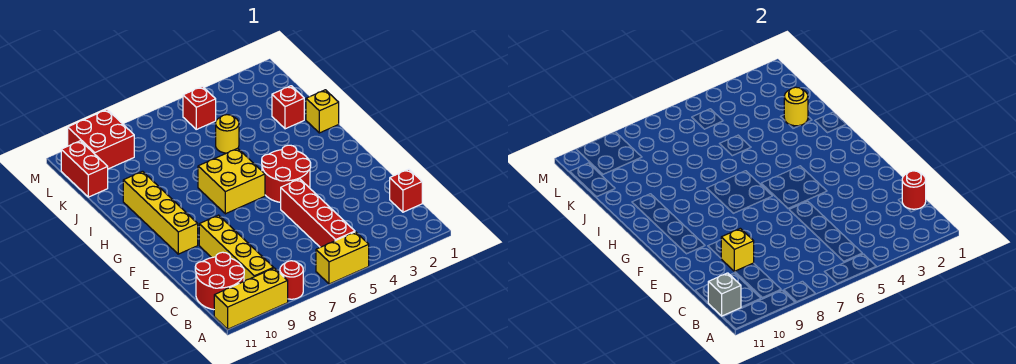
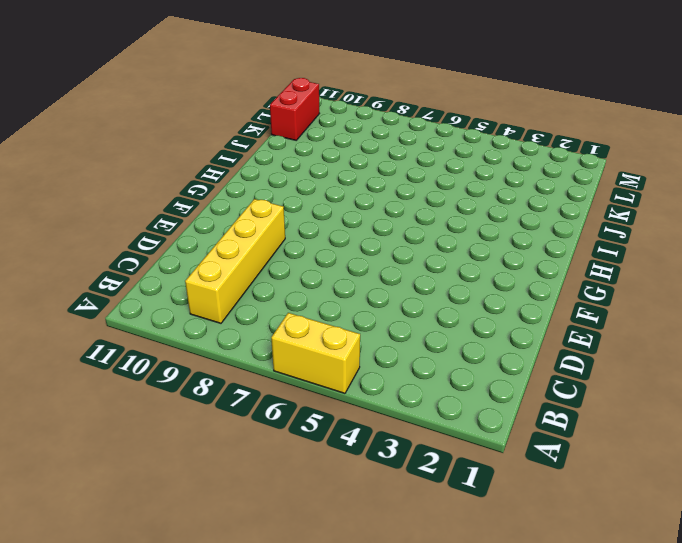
none -> red 1x1 round brick [280,261,303,299]
none -> yellow 1x3 brick [214,268,288,329]
none -> red 1x4 brick [281,179,355,247]

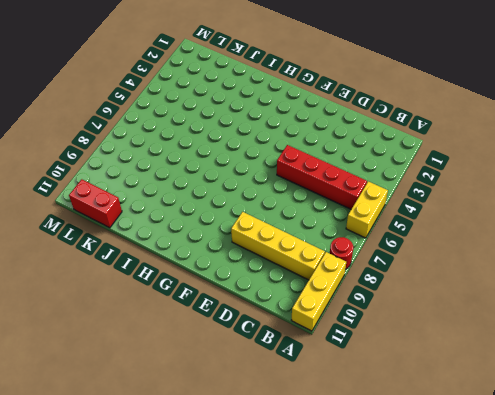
none -> red 2x2 round brick [195,252,244,310]
none -> red 1x1 brick [390,169,422,212]
none -> red 2x2 round brick [262,145,311,202]

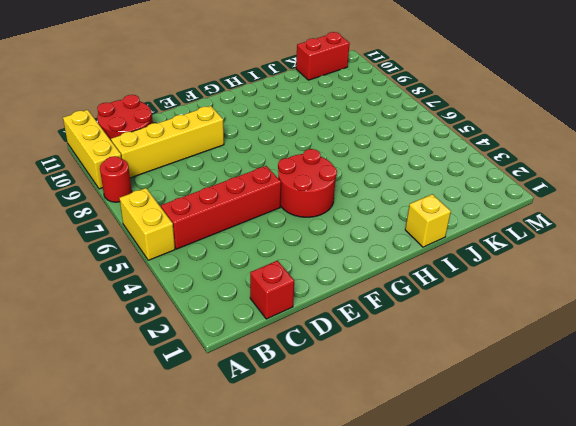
none -> yellow 1x4 brick [123,171,198,254]
none -> yellow 2x2 brick [198,148,265,214]
none -> red 1x1 brick [272,86,304,129]

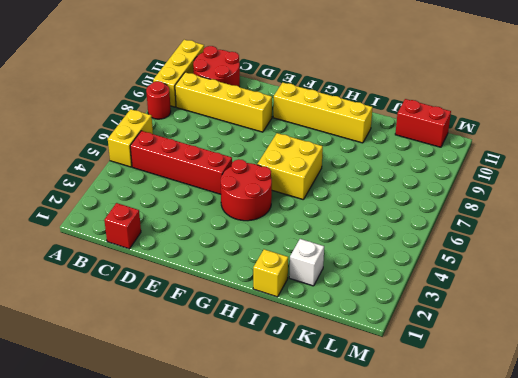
white 1x1 brick [289,239,324,286] -> red 1x1 brick [272,86,304,129]
none -> yellow 1x1 round brick [216,115,239,153]
none -> red 1x1 brick [183,86,216,129]
none -> red 2x2 brick [68,110,134,169]

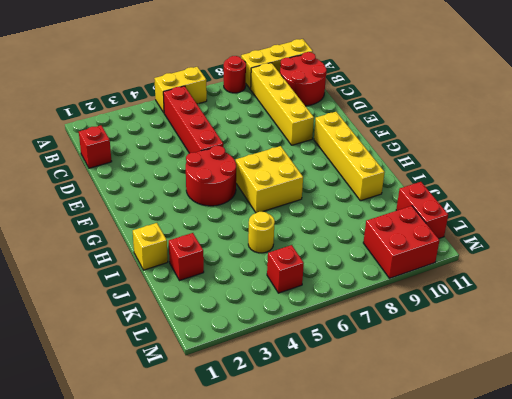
none -> grey 1x1 brick [708,273,741,316]
none -> red 1x1 round brick [902,171,926,209]
none -> yellow 1x1 brick [721,228,754,271]

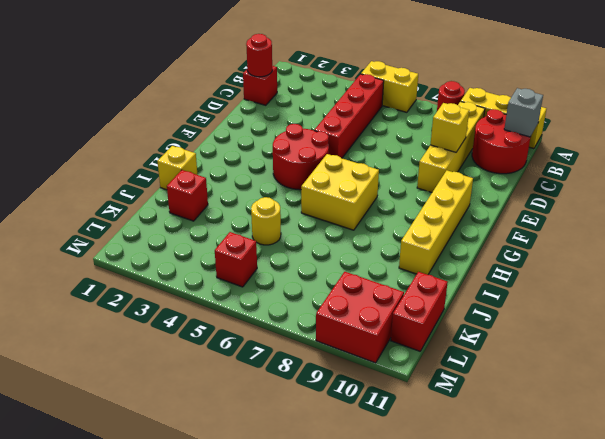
none -> yellow 1x1 round brick [784,87,808,126]

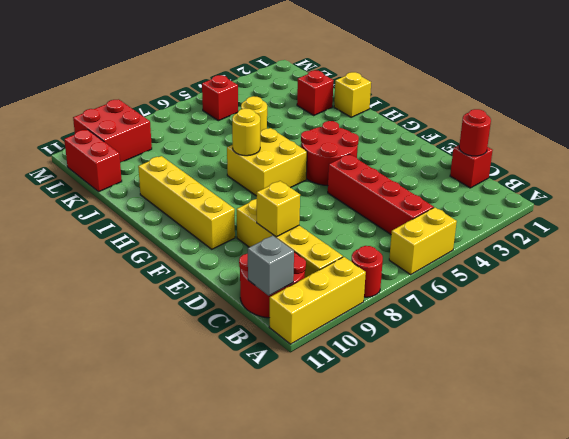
yellow 1x1 round brick [232,109,260,156] -> yellow 1x1 round brick moved to [784,87,808,126]

